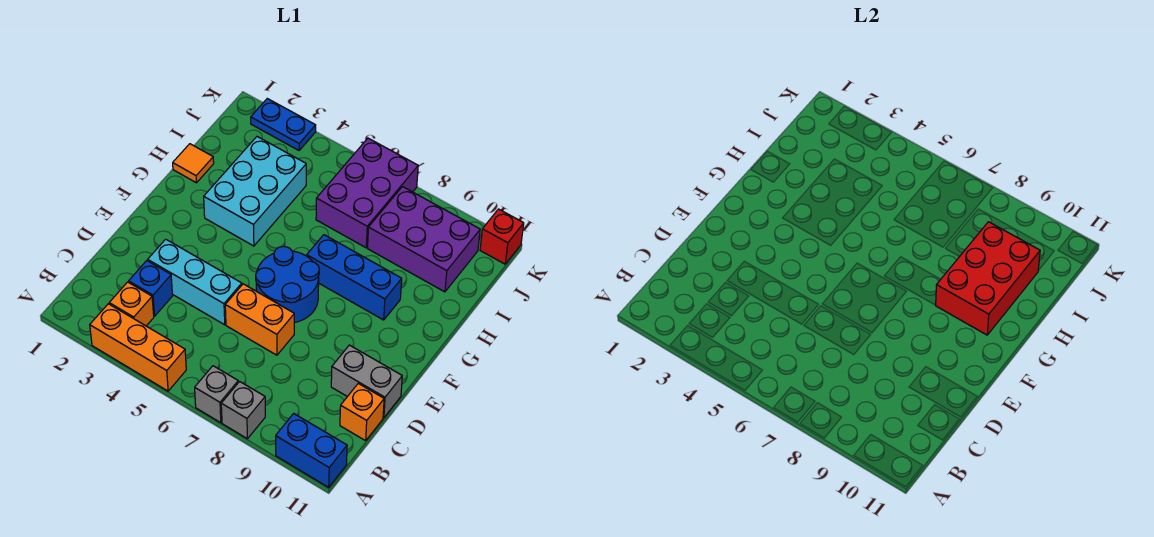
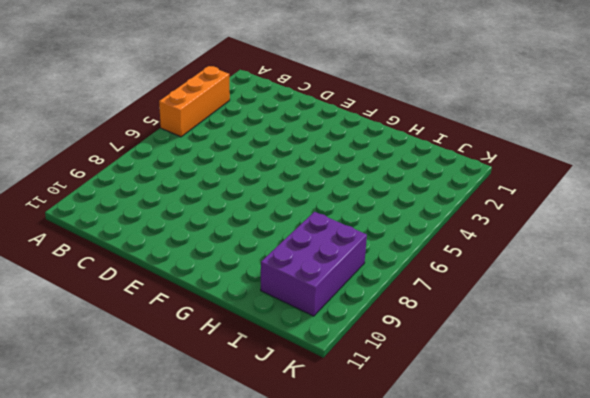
none -> grey 1x1 brick [195,366,238,423]
none -> grey 1x1 brick [221,382,265,439]
none -> blue 1x2 brick [276,414,347,487]

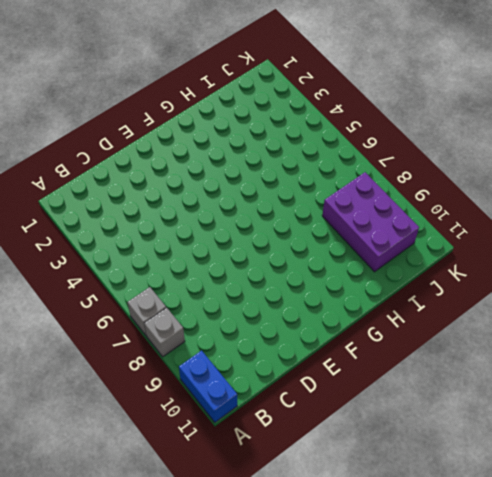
none -> orange 1x3 brick [90,304,186,391]
none -> orange 1x1 brick [109,282,154,326]
none -> blue 1x1 brick [129,261,173,316]

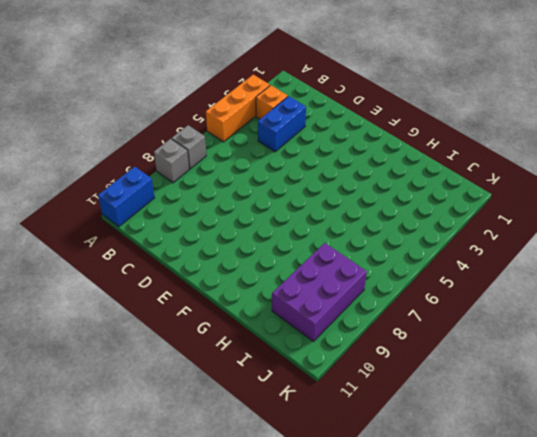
blue 1x2 brick [258,96,306,152] -> blue 1x1 brick [129,261,173,316]
none -> orange 1x1 brick [340,384,384,441]
none -> cyan 1x3 brick [148,239,242,325]
none -> orange 1x2 brick [225,284,294,355]

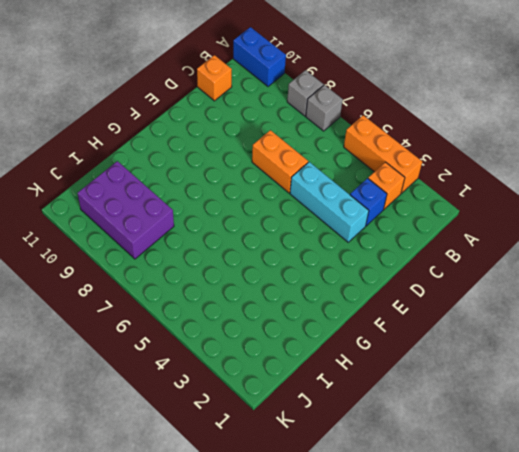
none -> grey 1x2 brick [331,345,402,418]
none -> blue 2x2 round brick [256,246,319,323]
none -> cyan 2x3 brick [204,137,306,246]

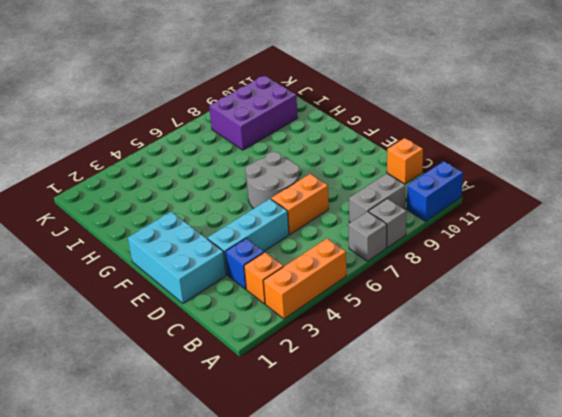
grey 1x2 brick [349,173,406,223] -> grey 1x2 brick moved to [331,345,402,418]
cyan 2x3 brick [128,212,226,303] -> cyan 2x3 brick moved to [204,137,306,246]
grey 2x2 round brick [245,152,299,208] -> blue 2x2 round brick [256,246,319,323]
none -> blue 1x3 brick [307,235,402,320]
none -> orange 1x1 tile [173,144,214,183]
none -> purple 2x3 brick [316,138,418,248]

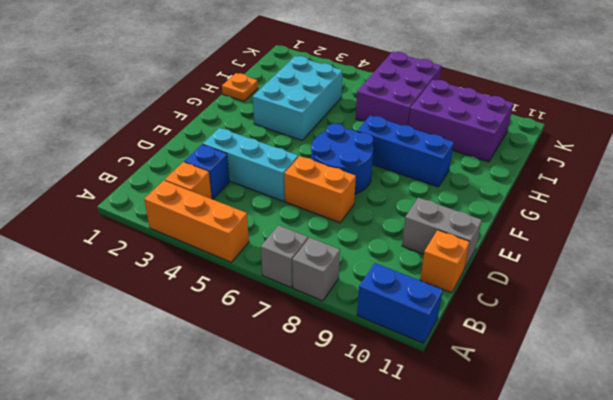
orange 1x1 plate [222,73,258,101] -> orange 1x1 tile [173,144,214,183]
none -> blue 1x2 plate [251,99,316,150]
none -> red 1x1 brick [480,209,524,264]
none -> red 2x3 brick [936,222,1040,335]

